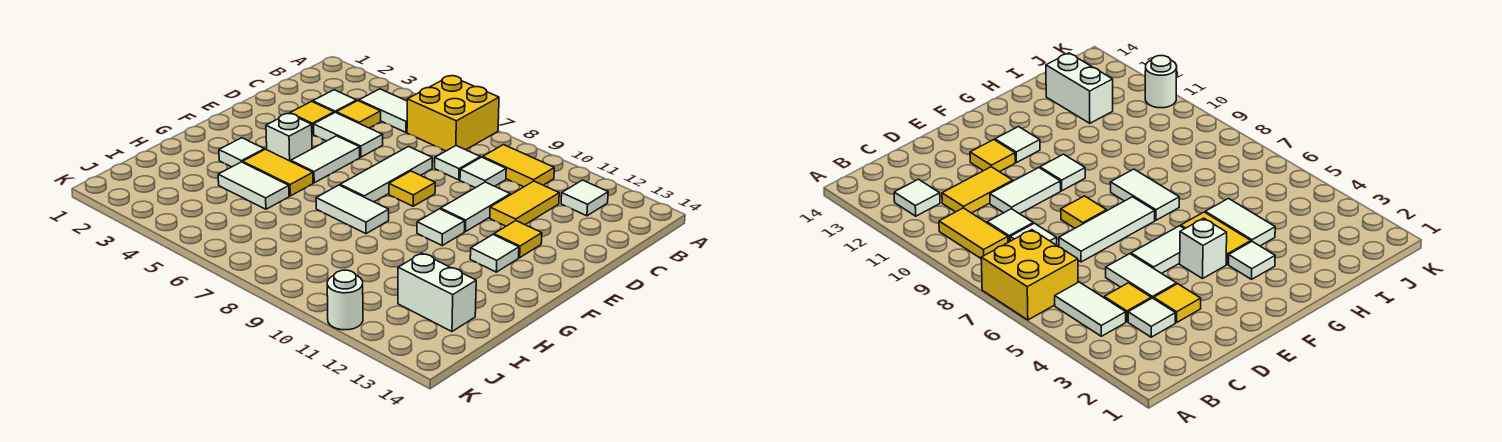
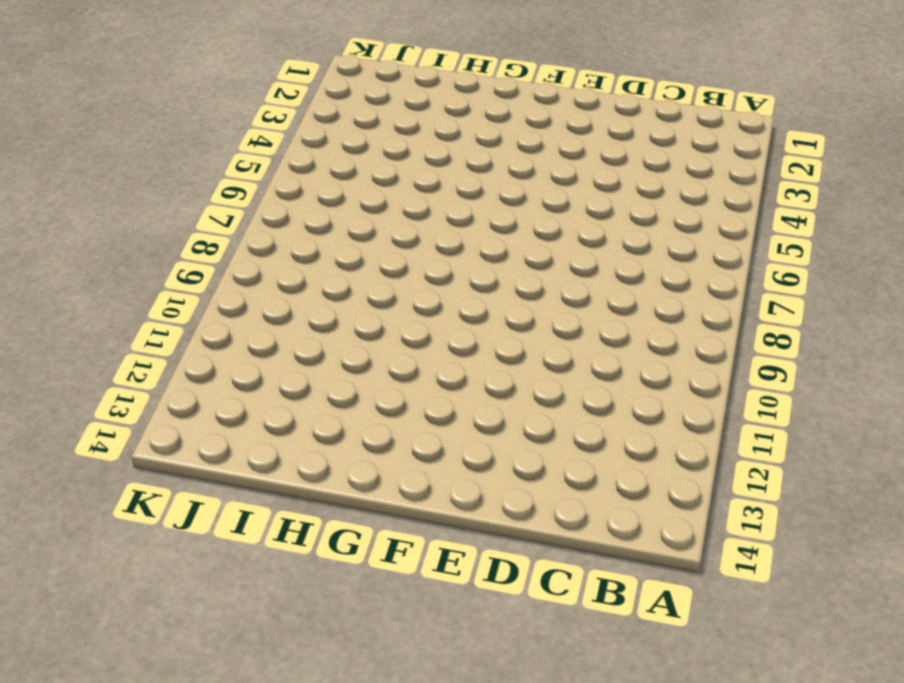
none -> yellow 2x2 brick [407,76,499,151]
none -> white 1x2 tile [359,89,407,132]
none -> yellow 1x2 tile [483,145,554,187]

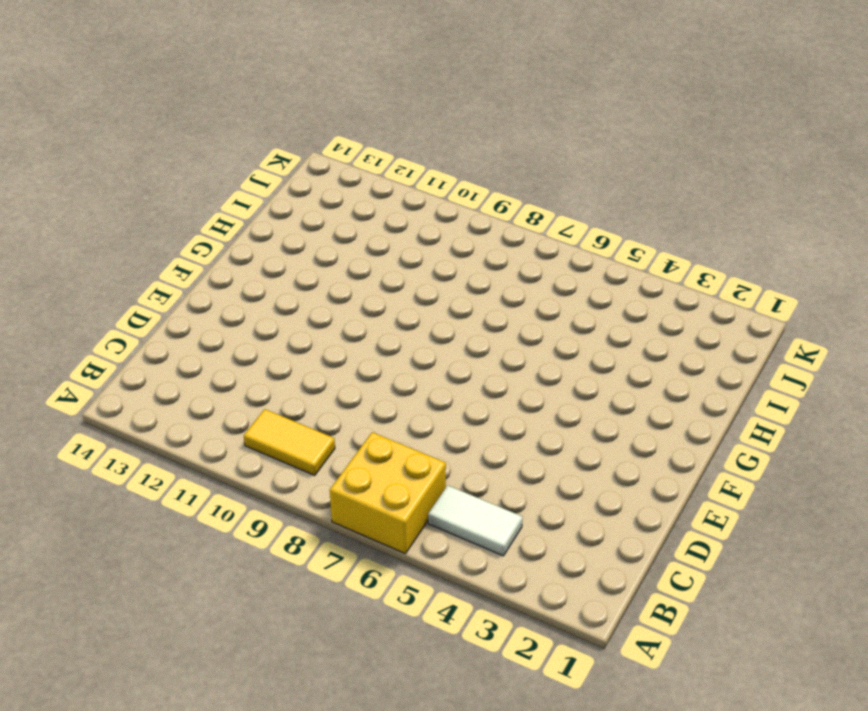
none -> white 1x1 tile [561,180,608,216]
none -> white 1x1 tile [313,90,357,113]
none -> yellow 1x1 tile [336,101,381,128]

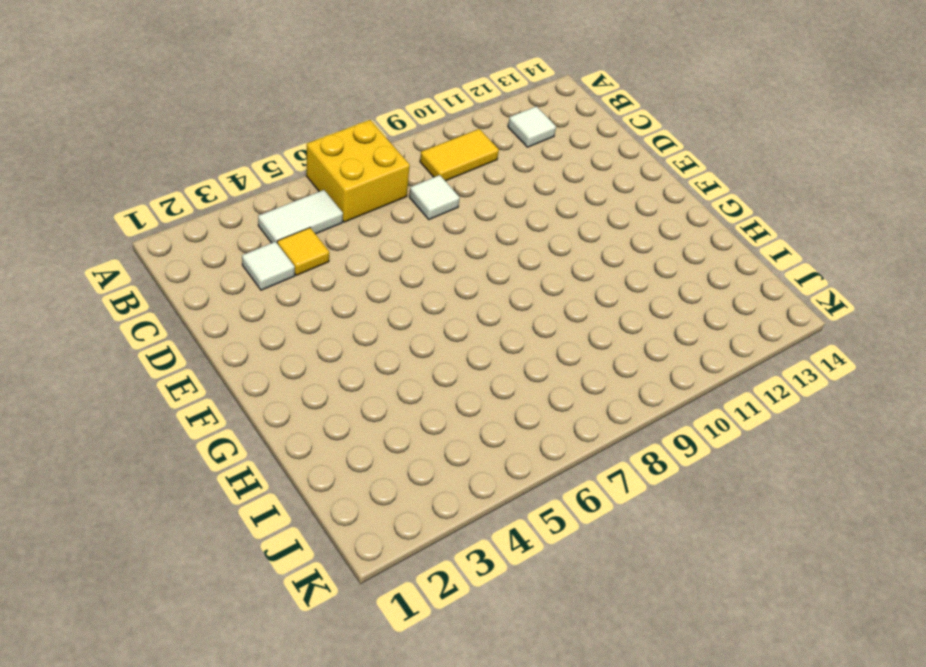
none -> white 1x1 tile [460,157,506,188]
none -> yellow 1x2 tile [490,181,559,226]
none -> yellow 1x1 tile [290,102,334,134]

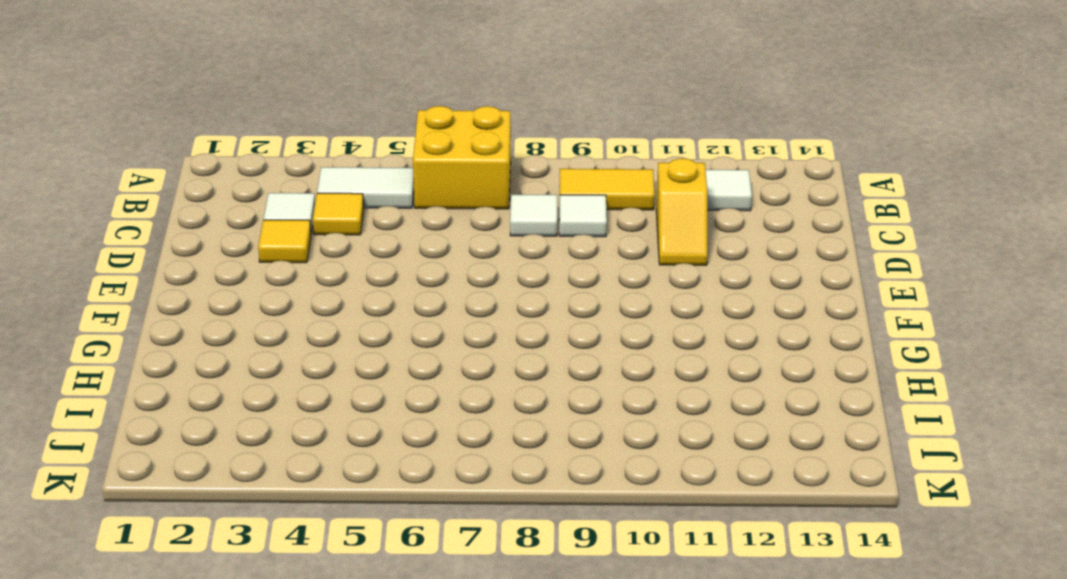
yellow 1x2 slope [656,158,707,265] -> yellow 1x2 tile [490,181,559,226]
none -> white 1x2 tile [314,112,383,157]
none -> white 1x3 tile [340,147,432,202]
none -> white 1x2 tile [441,182,510,232]

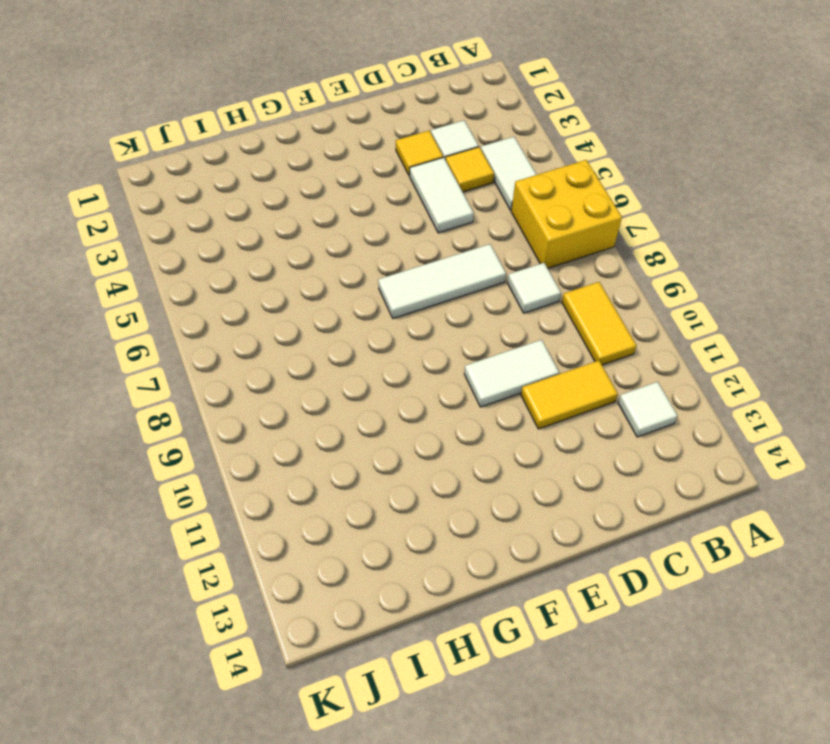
none -> white 1x1 tile [460,157,506,188]
none -> white 1x2 tile [291,136,360,183]
none -> yellow 1x1 tile [389,171,435,206]

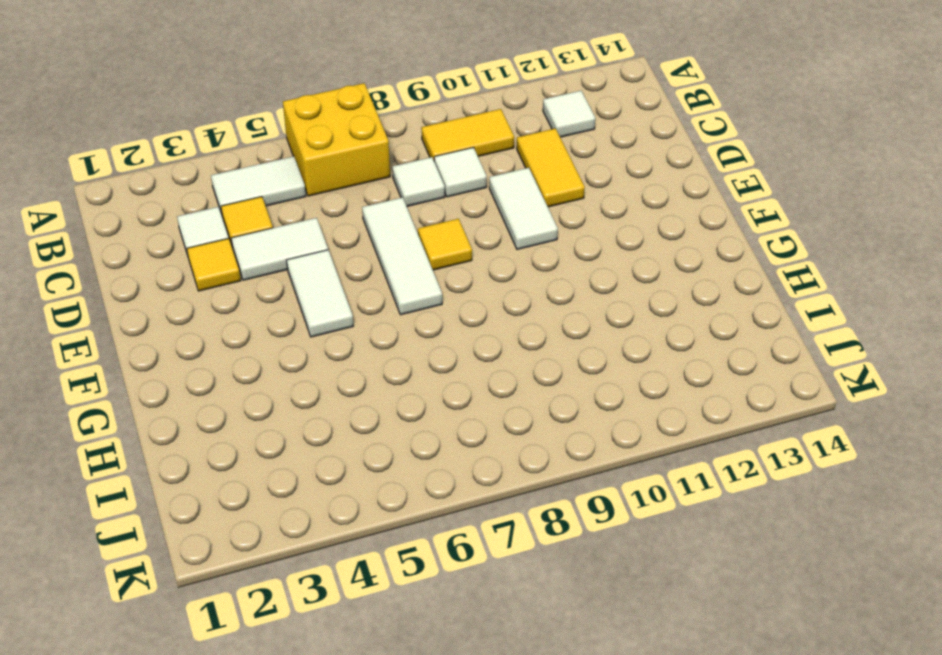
none -> yellow 1x1 tile [494,221,542,258]
none -> white 1x1 brick [266,114,312,161]
none -> white 1x1 tile [417,209,465,245]

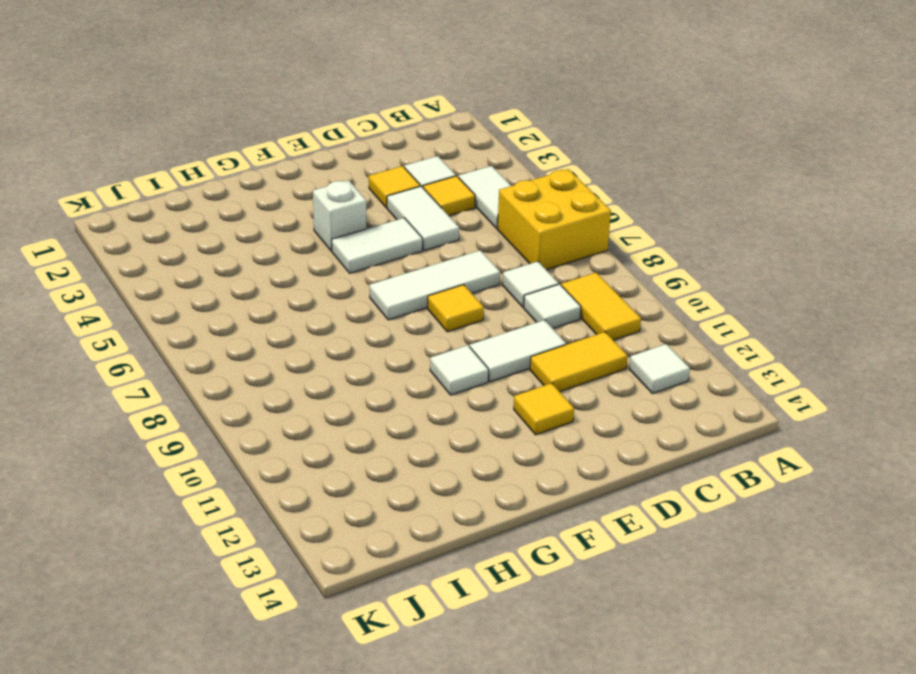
none -> white 1x1 tile [470,235,519,272]
none -> white 1x1 tile [219,138,264,167]
none -> yellow 1x2 tile [243,149,313,196]

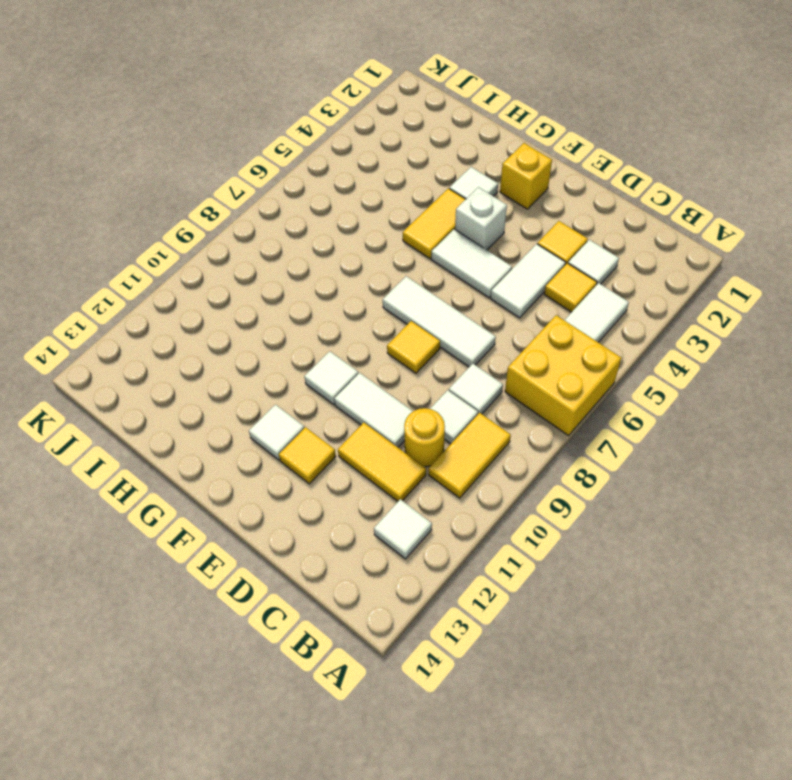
yellow 1x1 round brick [404,408,445,467] -> none
yellow 1x1 brick [500,143,552,209] -> none
none -> white 1x2 tile [316,185,389,234]
none -> white 1x2 tile [218,162,289,209]
none -> white 1x2 brick [398,253,476,331]

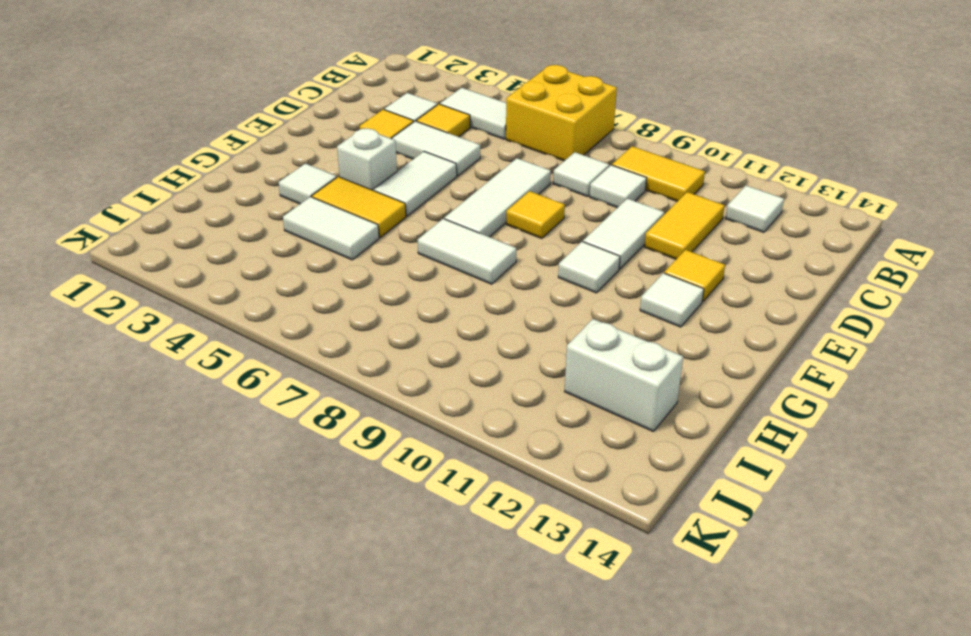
none -> white 1x1 round brick [327,270,363,330]

